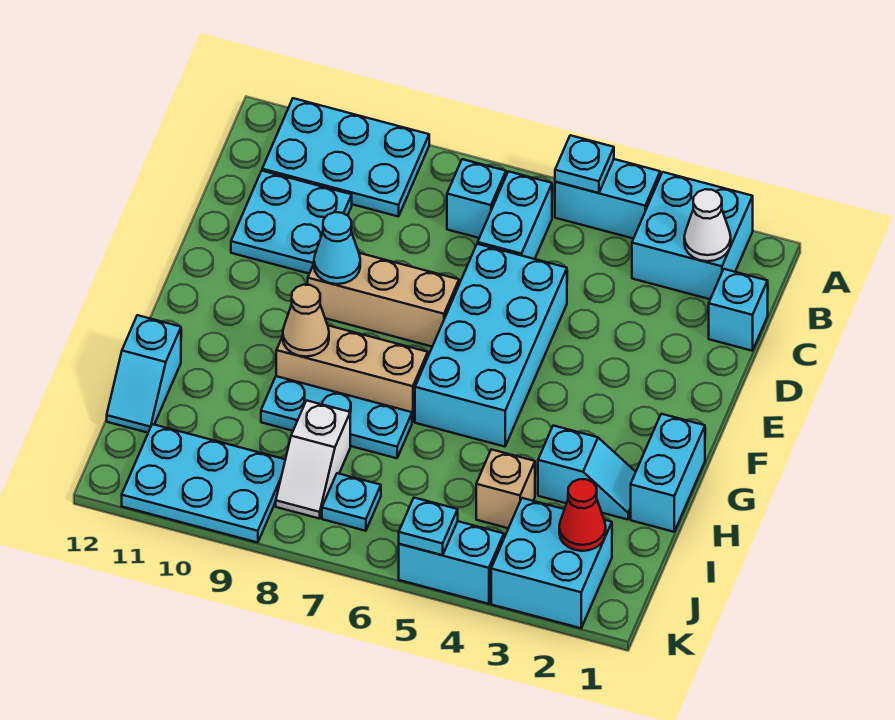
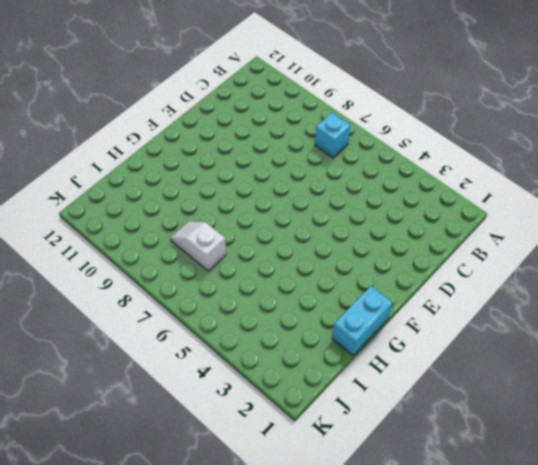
white 1x2 slope [170,222,226,271] -> white 1x2 slope turned to [276,400,350,519]
none -> cyan 2x2 brick [632,172,753,299]
none -> cyan 1x2 brick [555,159,660,239]
none -> cyan 2x3 plate [262,98,429,217]

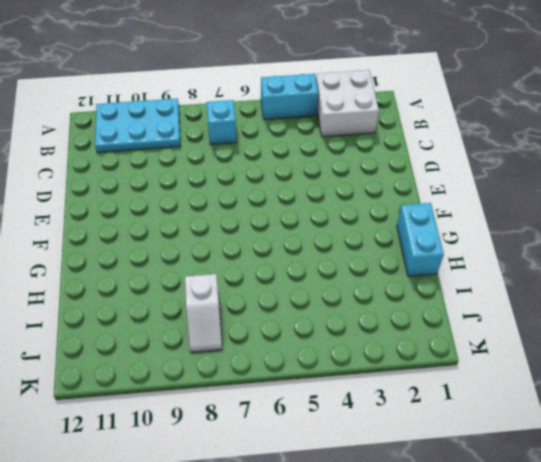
white 2x2 brick [316,70,379,137] -> cyan 2x2 brick [632,172,753,299]
none -> cyan 1x2 brick [478,171,552,259]
none -> cyan 1x1 brick [709,269,768,351]
none -> cyan 2x2 plate [231,171,352,274]

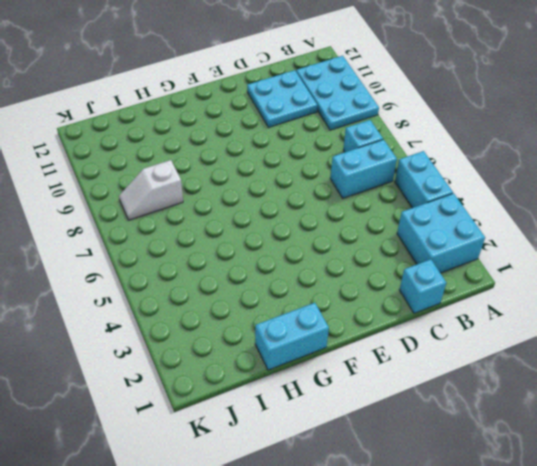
none -> cyan 2x4 brick [415,244,567,447]
none -> tan 1x3 brick [308,253,459,347]
none -> tan 1x3 brick [276,326,428,422]

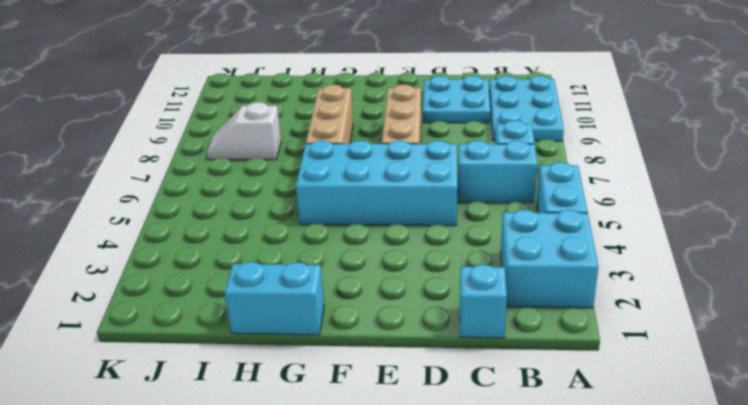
none -> cyan 1x2 slope [538,426,636,520]
none -> cyan 1x3 plate [261,376,412,458]
none -> cyan 1x2 slope [107,315,181,433]

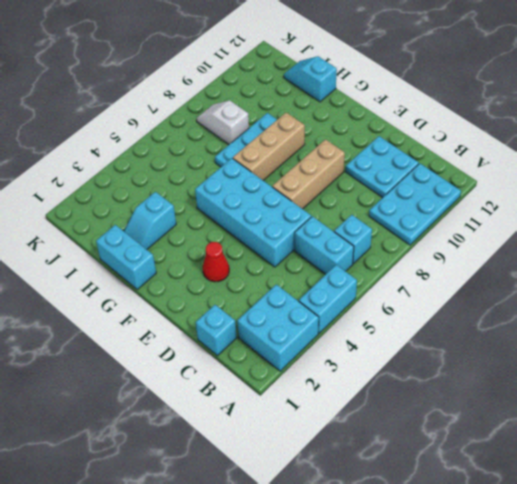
red 1x1 cone [203,242,229,282] -> red 1x1 cone moved to [559,479,606,551]
none -> tan 1x1 brick [476,449,535,528]
none -> cyan 2x2 brick [491,498,612,628]
none -> cyan 1x1 plate [322,473,381,531]

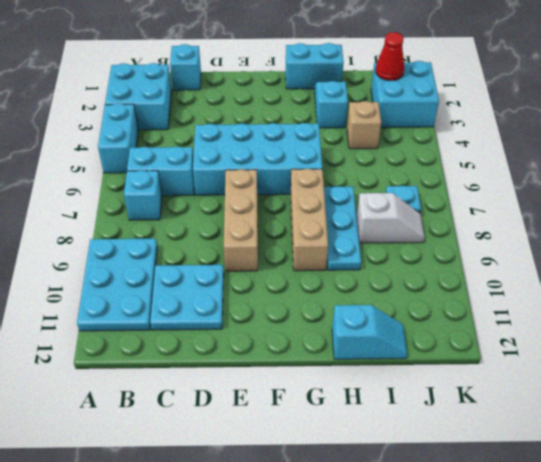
none -> cyan 2x3 plate [122,424,285,543]
none -> cyan 1x2 brick [399,521,504,604]
none -> cyan 1x1 plate [555,135,614,193]

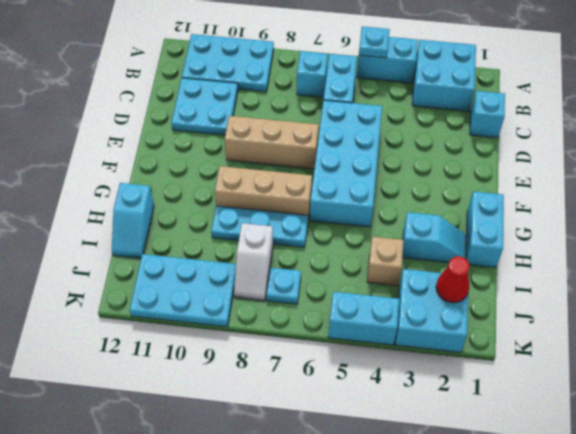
none -> white 1x1 cone [684,189,731,261]
none -> cyan 1x1 cone [314,212,360,284]
none -> tan 1x1 cone [283,285,329,357]

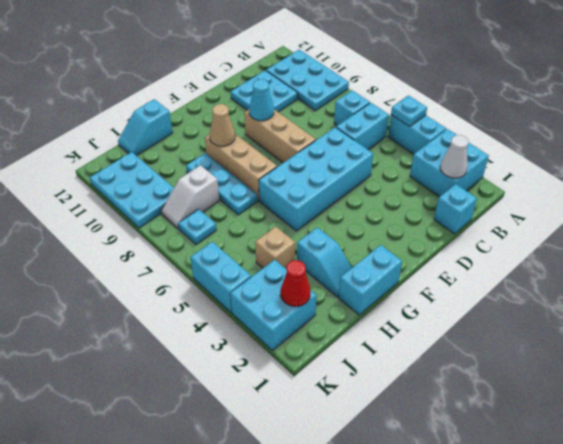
none -> cyan 1x1 plate [399,498,458,555]

